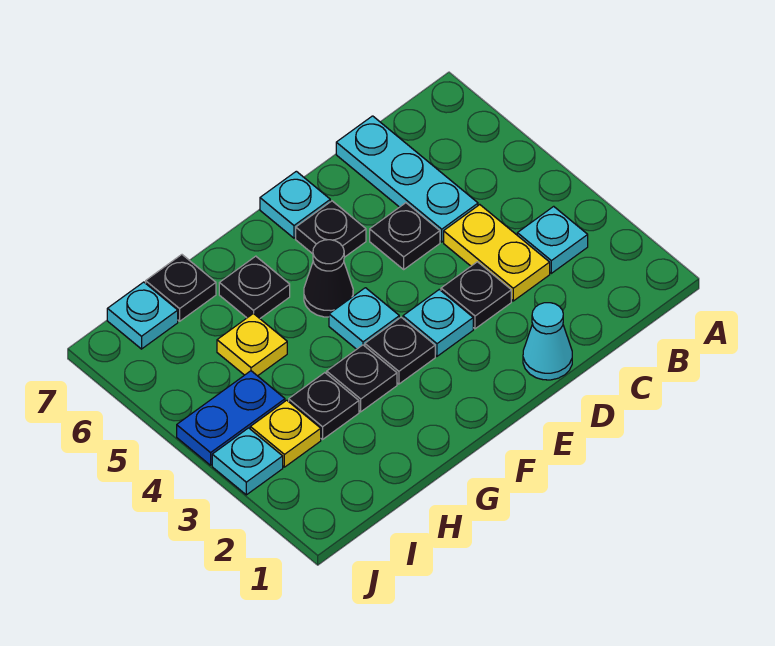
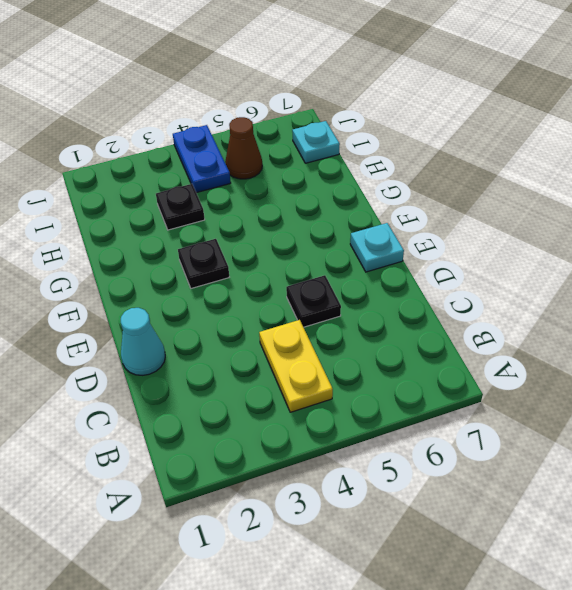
yellow 1x2 plate [259,320,333,412] -> yellow 1x2 plate turned to [444,205,550,301]
brown 1x1 cone [225,117,262,179] -> none
none -> cyan 1x1 plate [517,206,588,273]
none -> cyan 1x3 plate [336,116,478,242]
none -> black 1x1 plate [441,262,511,329]

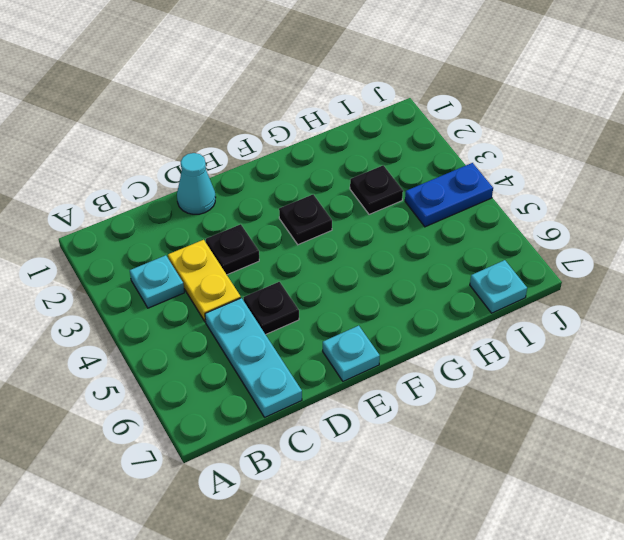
none -> cyan 1x1 plate [403,290,473,356]
none -> black 1x1 plate [296,201,366,257]
none -> cyan 1x1 plate [329,288,399,349]

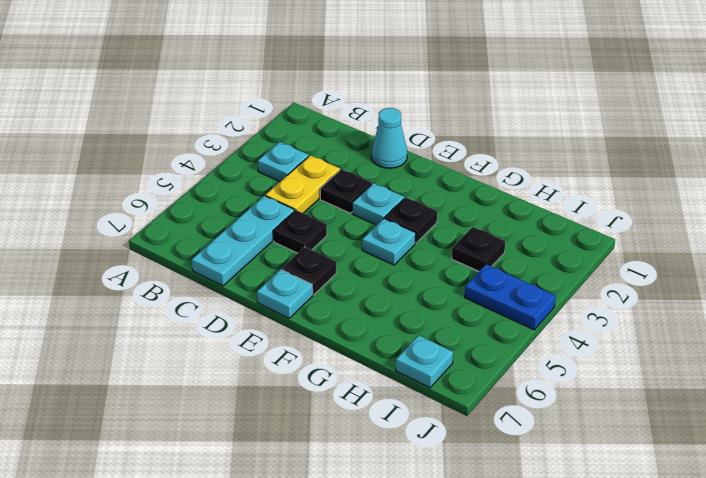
none -> black 1x1 cone [304,240,353,317]
none -> black 1x1 plate [327,345,397,412]
none -> black 1x1 plate [219,256,290,318]

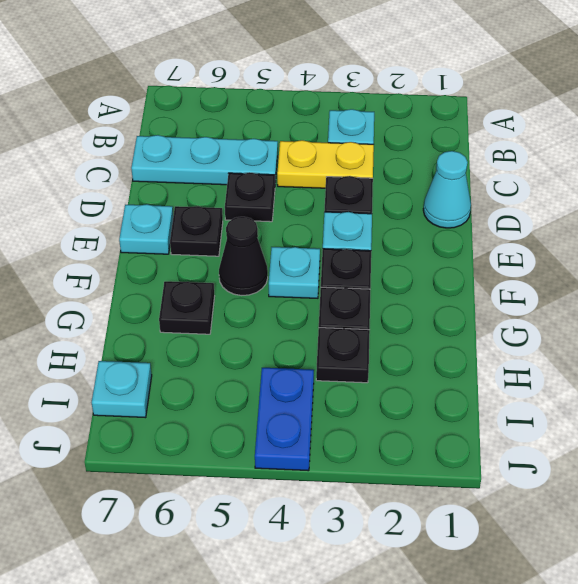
none -> yellow 1x1 plate [217,313,287,376]
none -> black 1x1 plate [146,255,216,321]
none -> yellow 1x1 plate [250,400,321,467]

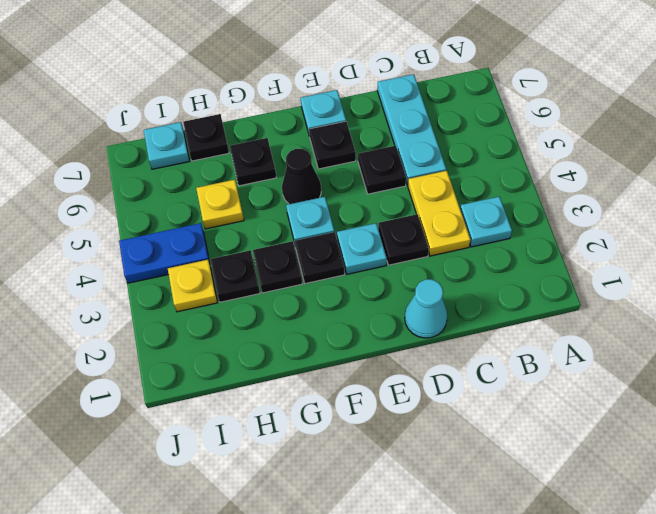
none -> cyan 1x1 plate [212,428,283,495]

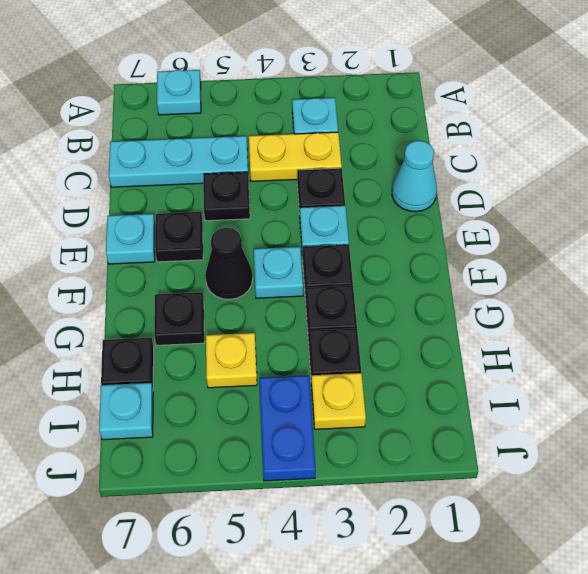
cyan 1x1 plate [157,70,201,115] -> cyan 1x1 plate moved to [212,428,283,495]

